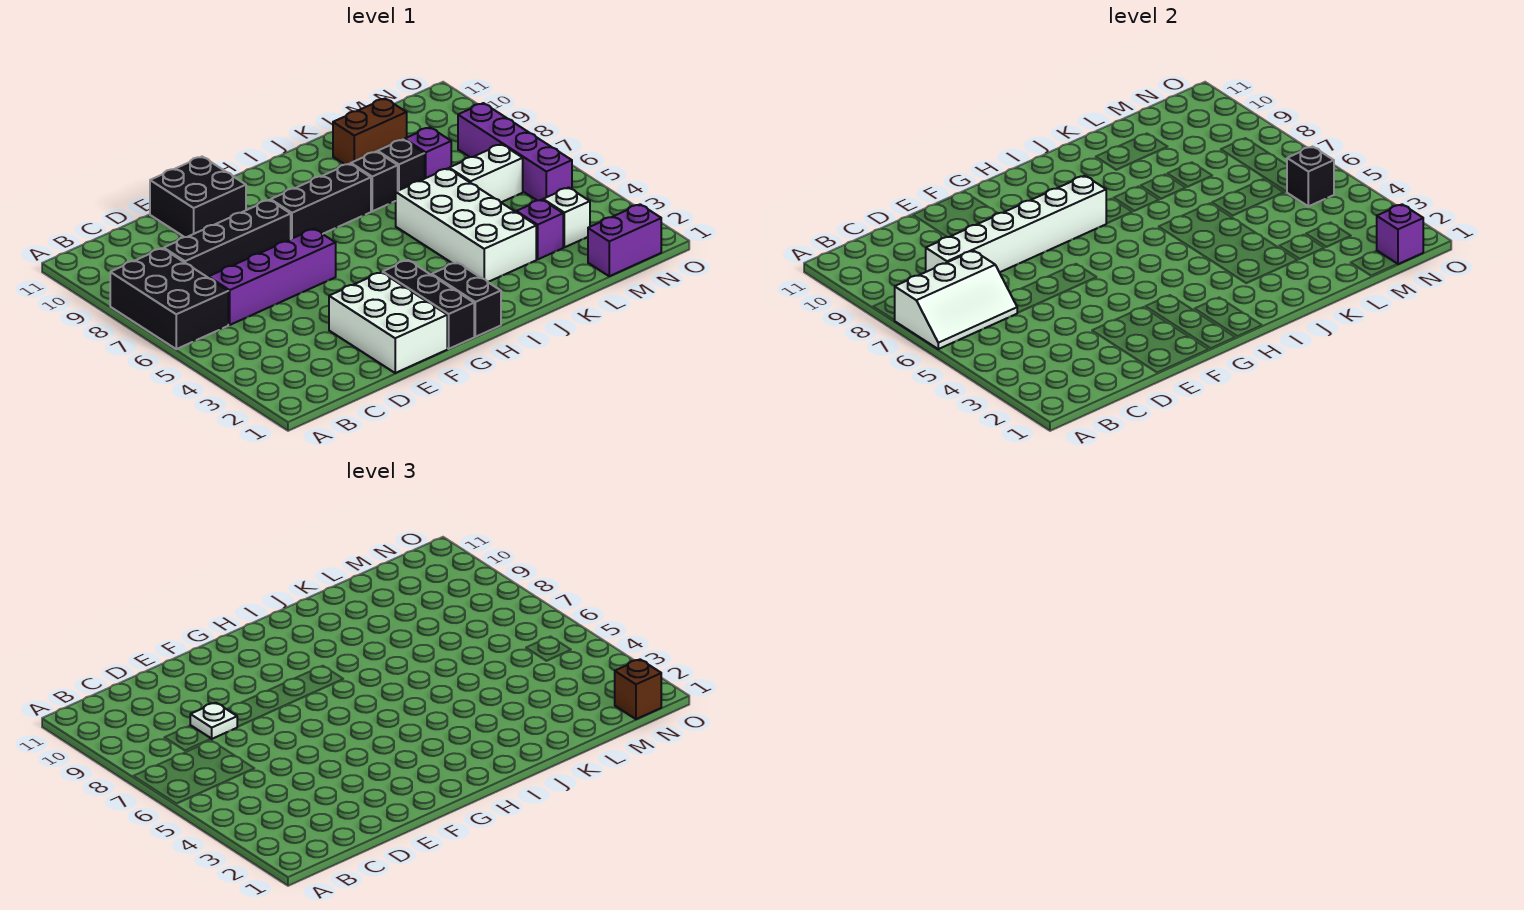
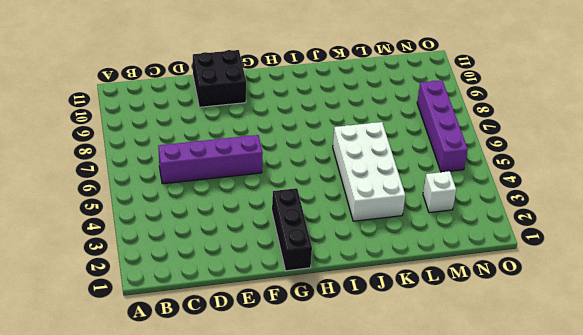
none -> black 2x3 brick [110,248,228,349]
none -> black 1x4 brick [164,200,291,277]
none -> white 2x3 brick [329,272,447,373]

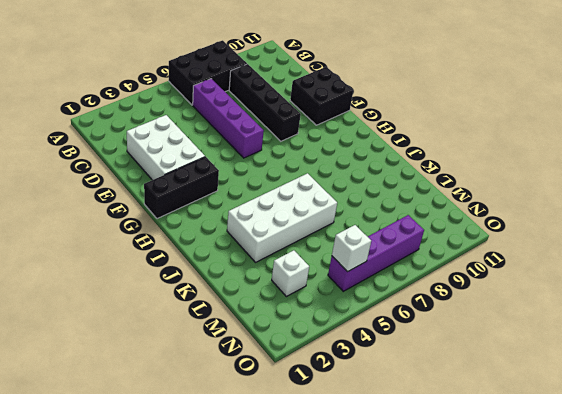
white 2x3 brick [127,115,205,180] -> white 2x3 brick turned to [329,272,447,373]
white 1x1 brick [332,225,371,272] -> black 1x1 brick [1287,147,1334,206]
none -> black 1x3 brick [271,164,371,239]
none -> black 1x2 brick [432,263,501,337]
none -> black 1x1 brick [351,152,398,211]

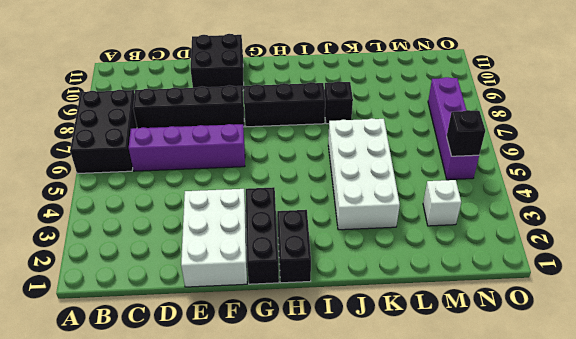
none -> black 1x1 brick [378,139,425,191]
none -> brown 1x2 brick [333,98,407,164]
none -> purple 1x1 brick [516,200,563,259]

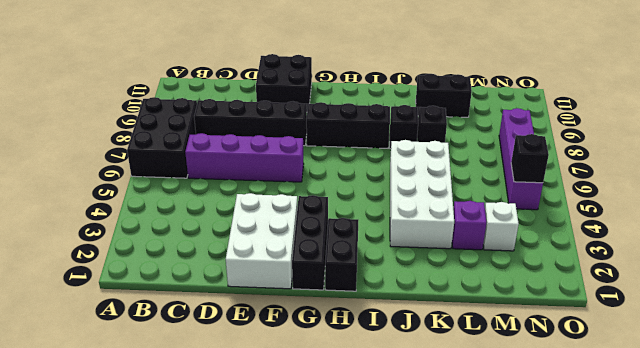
black 1x2 brick [416,74,472,117] -> brown 1x2 brick [333,98,407,164]
none -> white 1x2 brick [449,144,523,202]
none -> purple 1x1 brick [404,127,451,178]
none -> purple 1x2 brick [588,204,661,276]

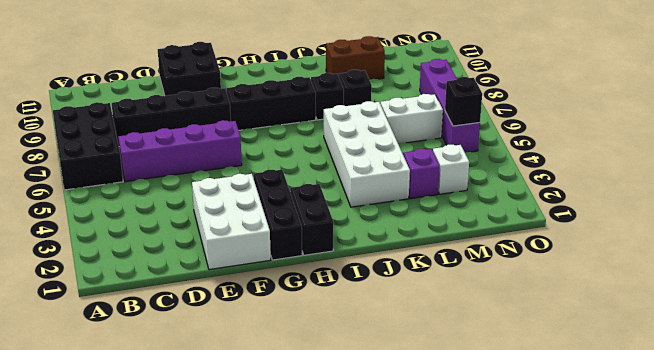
none -> purple 1x1 brick [404,127,451,178]
none -> purple 1x2 brick [588,204,661,276]
none -> white 2x3 slope [894,251,1017,349]

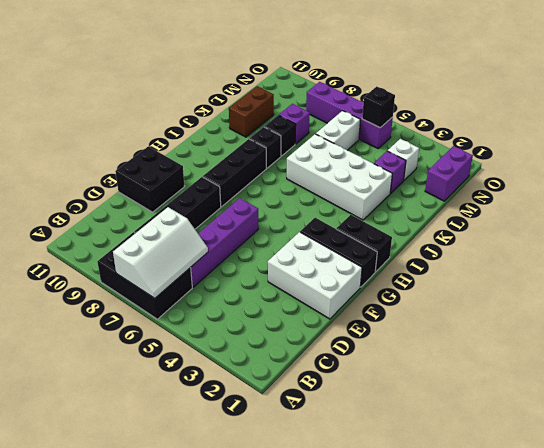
none -> white 1x6 brick [926,176,1107,272]
none -> purple 1x1 brick [1377,204,1423,264]
none -> white 1x1 plate [190,703,237,739]

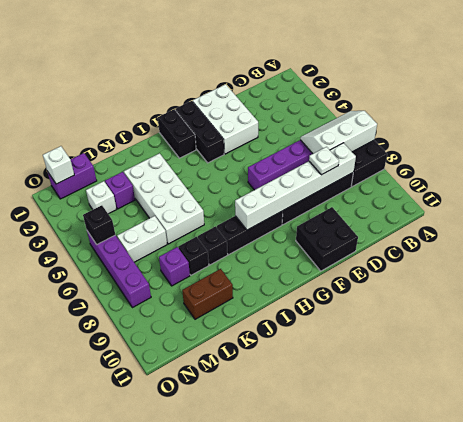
white 1x1 brick [43,146,74,184] -> purple 1x1 brick [1377,204,1423,264]
none -> brown 1x1 brick [615,659,661,719]

